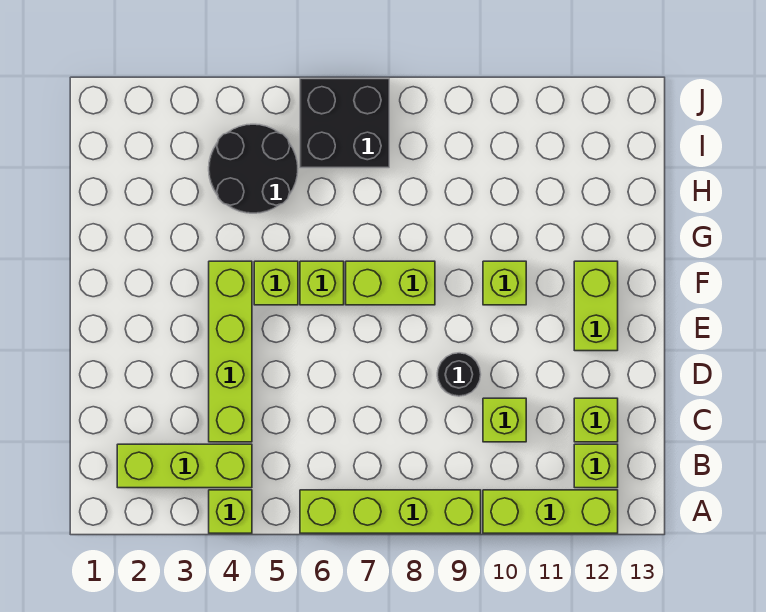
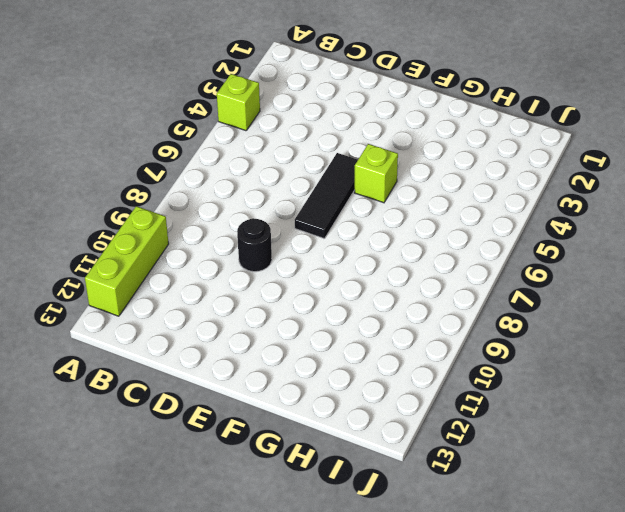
black 1x3 tile [295,153,358,239] -> none
none -> lime 1x4 brick [300,490,481,533]
none -> lime 1x3 brick [117,444,252,488]
none -> lime 1x1 brick [574,444,618,488]

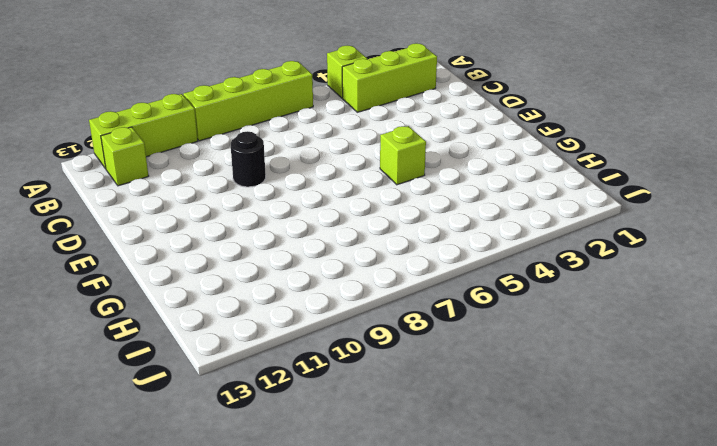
none -> lime 1x4 brick [209,261,252,442]
none -> lime 1x1 brick [483,398,526,442]
none -> lime 1x1 brick [574,398,618,442]

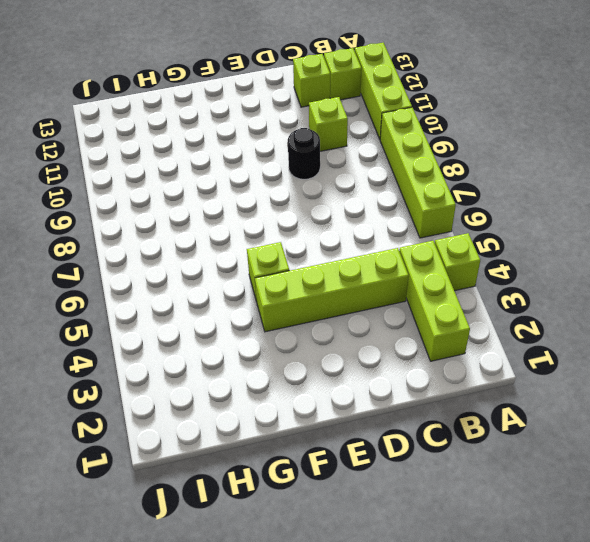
none -> lime 1x2 brick [574,261,618,351]
none -> lime 1x1 brick [300,261,344,305]
none -> lime 1x2 brick [346,261,435,305]

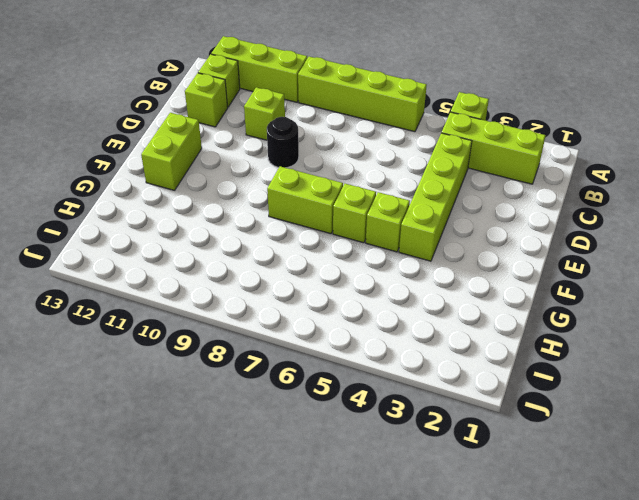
none -> lime 1x1 brick [483,261,526,305]
none -> black 2x2 round brick [209,124,298,213]
none -> black 2x2 brick [300,79,389,168]

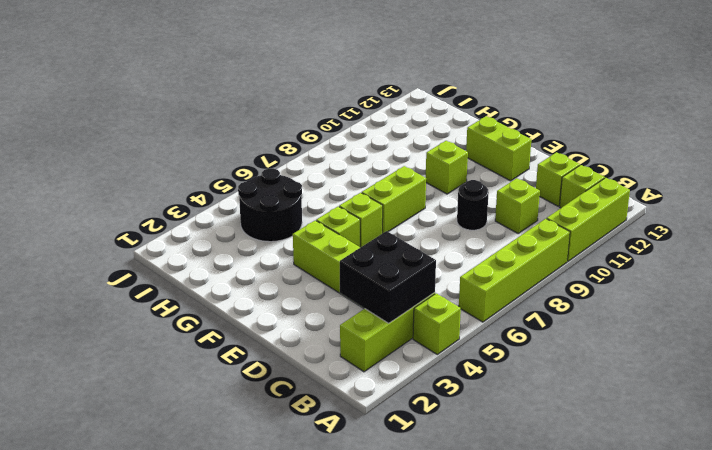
black 2x2 brick [340,231,436,323] -> black 2x2 brick moved to [300,79,389,168]

